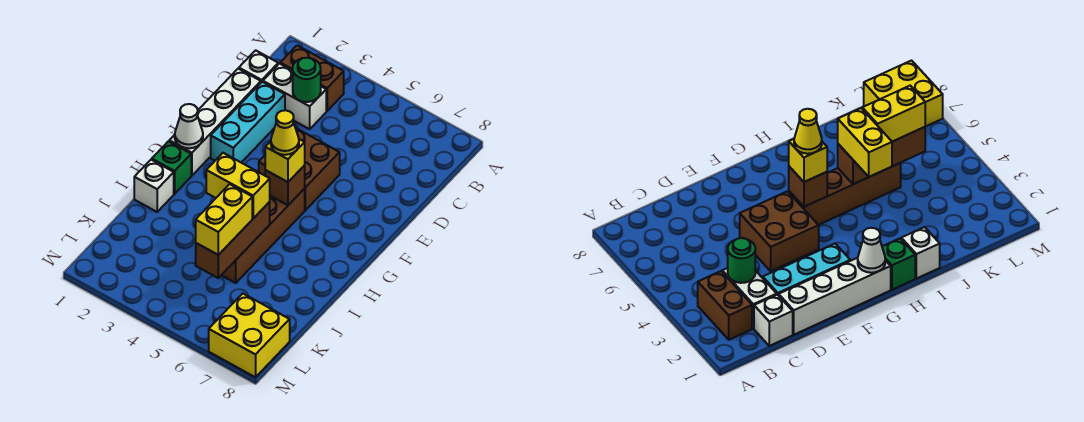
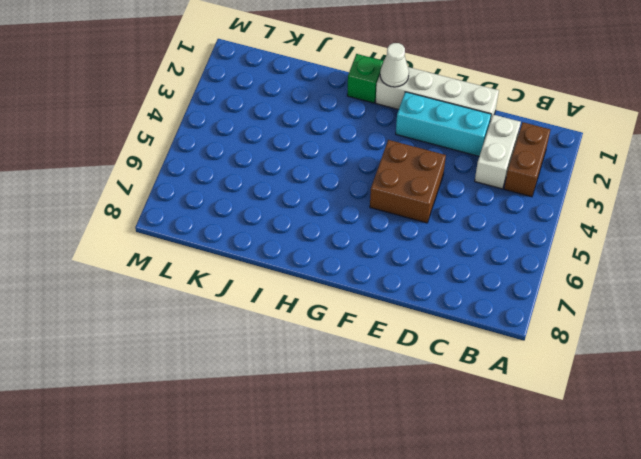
none -> white 1x1 brick [239,50,278,82]
none -> brown 1x4 brick [222,189,305,283]
none -> white 1x1 brick [134,160,174,212]

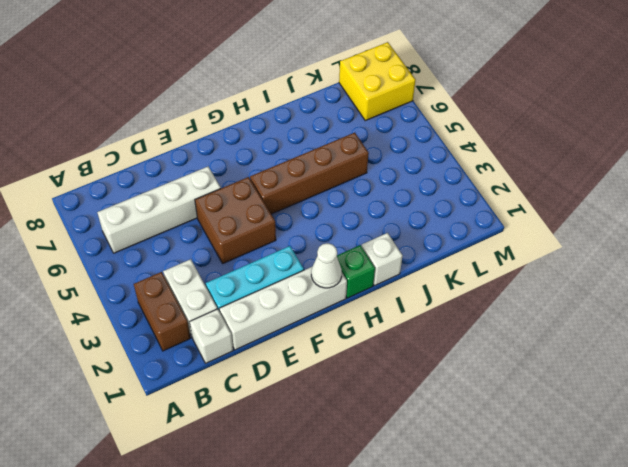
white 1x4 brick [97,167,221,253] -> none
none -> green 1x1 round brick [293,58,321,102]
none -> brown 1x1 brick [265,165,305,205]
none -> brown 1x3 brick [196,202,270,278]

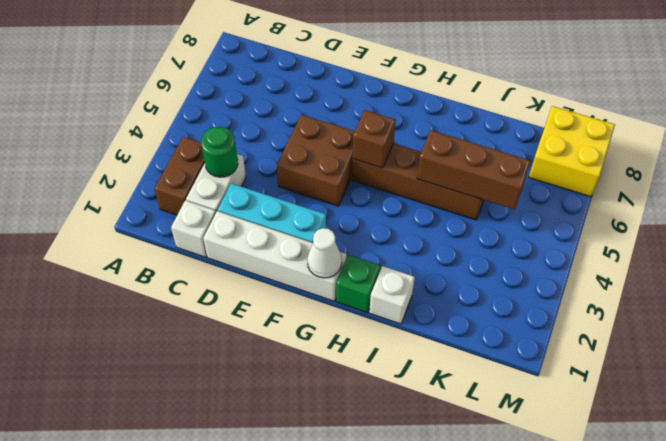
none -> yellow 1x1 brick [265,139,305,182]
none -> yellow 1x2 brick [206,153,270,218]
none -> yellow 1x2 brick [196,184,252,255]

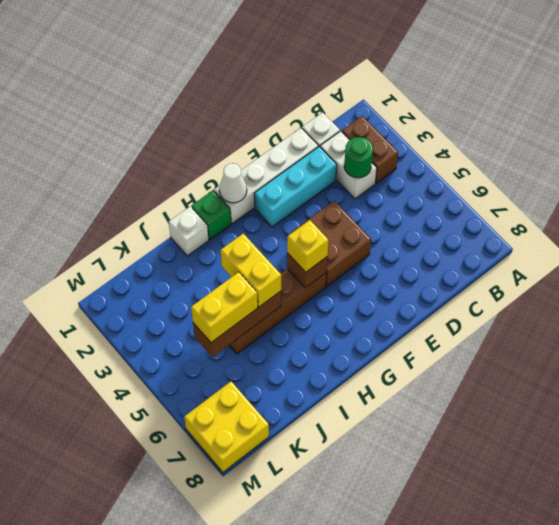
none -> yellow 1x1 cone [271,110,299,155]

